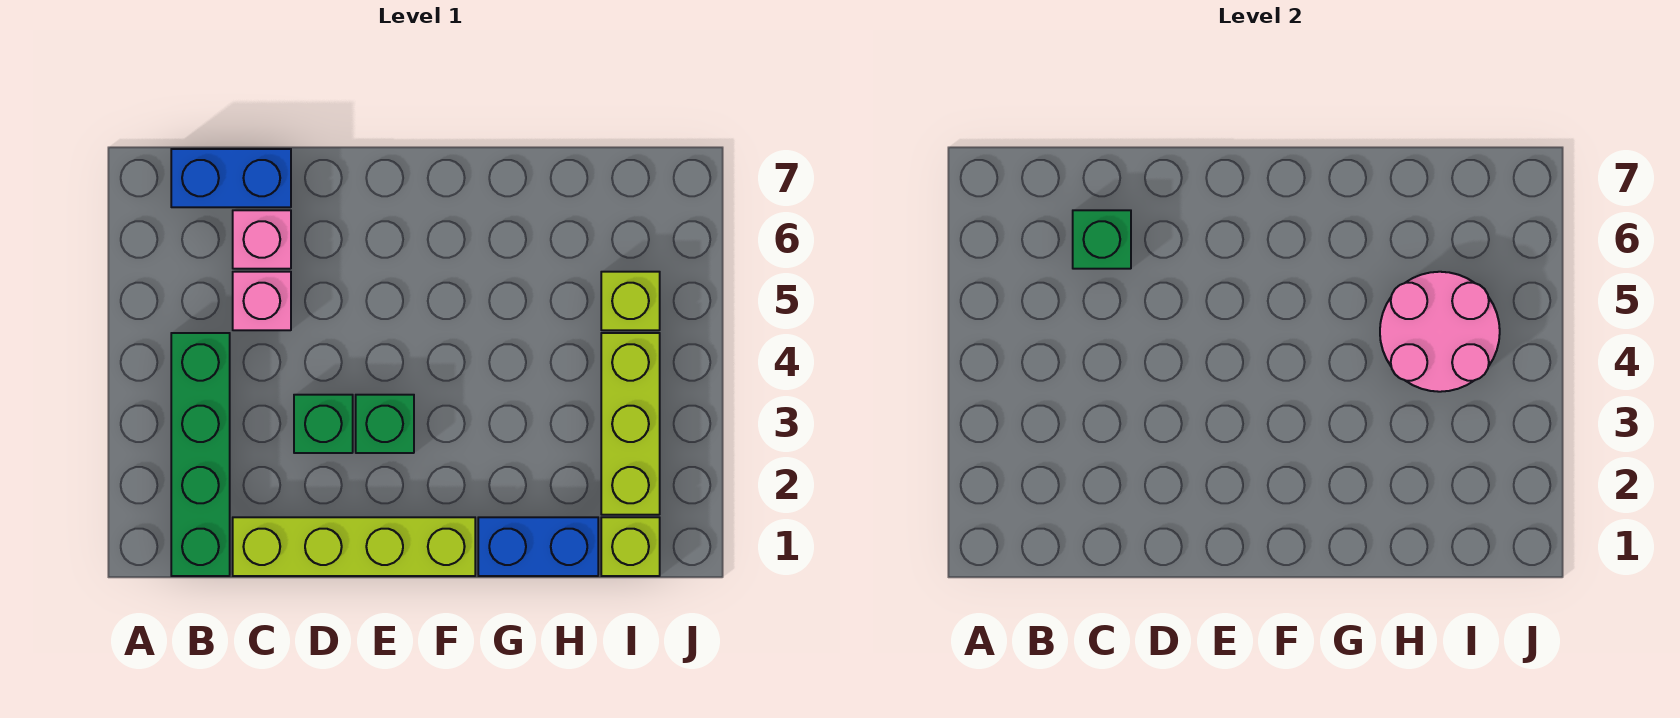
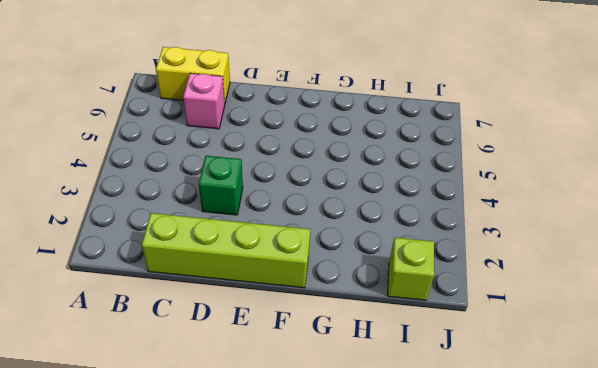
yellow 1x2 brick [156,47,230,102] -> blue 1x2 brick [171,149,291,207]
none -> green 1x4 brick [171,333,230,576]
none -> pink 1x1 brick [233,272,291,330]
none -> green 1x1 brick [356,395,414,453]

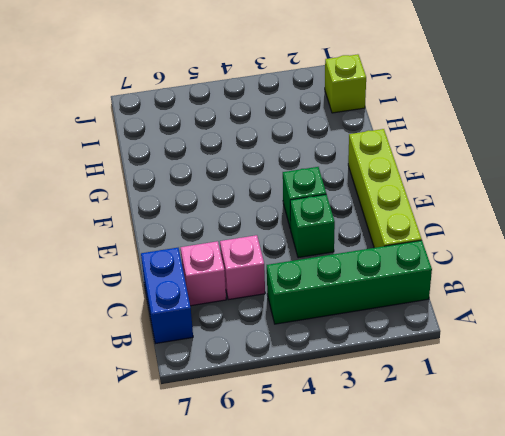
none -> blue 1x2 brick [478,517,598,576]
none -> lime 1x3 brick [601,333,660,515]
none -> lime 1x1 brick [601,272,660,330]

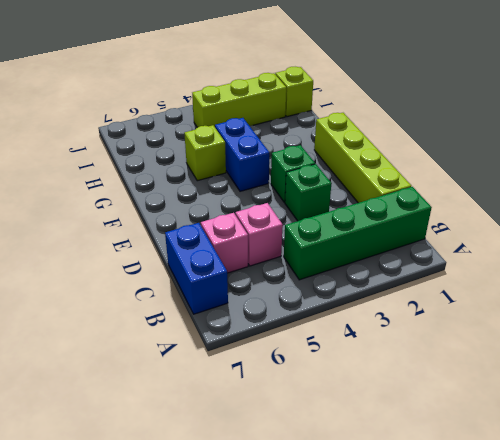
blue 1x2 brick [215,118,269,191] -> blue 1x2 brick moved to [478,517,598,576]
lime 1x1 brick [184,125,226,181] -> lime 1x1 brick moved to [601,272,660,330]
none -> green 1x1 brick [1073,210,1131,269]
none -> pink 2x2 round brick [1380,272,1500,392]

